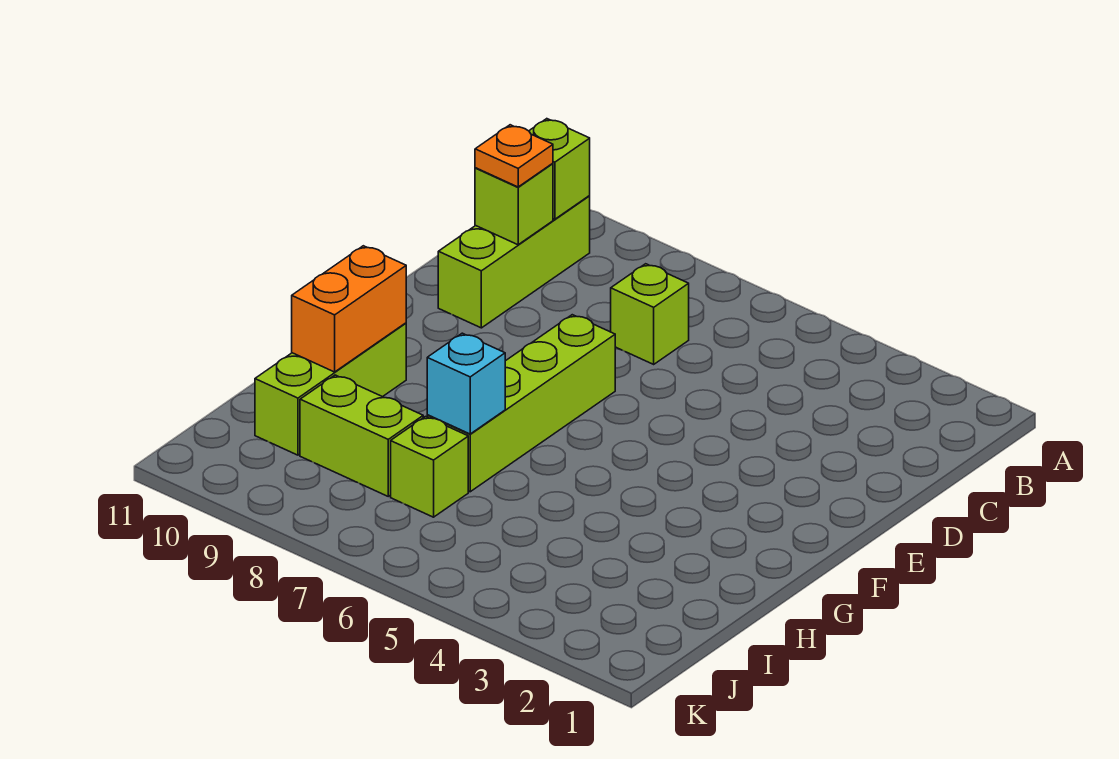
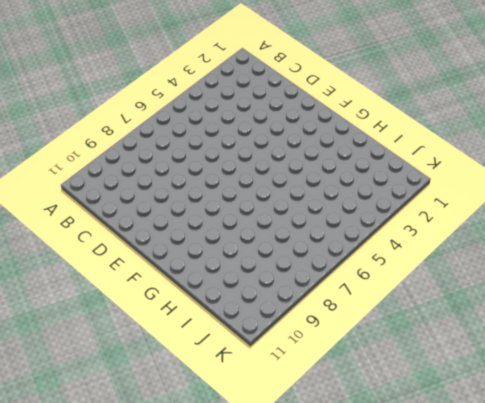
none -> lime 1x3 brick [438,196,590,328]
none -> lime 1x1 brick [611,264,689,364]

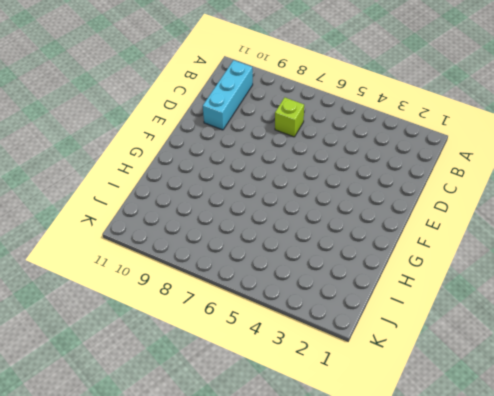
cyan 1x3 brick [203,60,253,130] -> lime 1x3 brick [438,196,590,328]
none -> lime 1x4 brick [427,315,615,492]
none -> lime 1x3 brick [255,323,406,455]

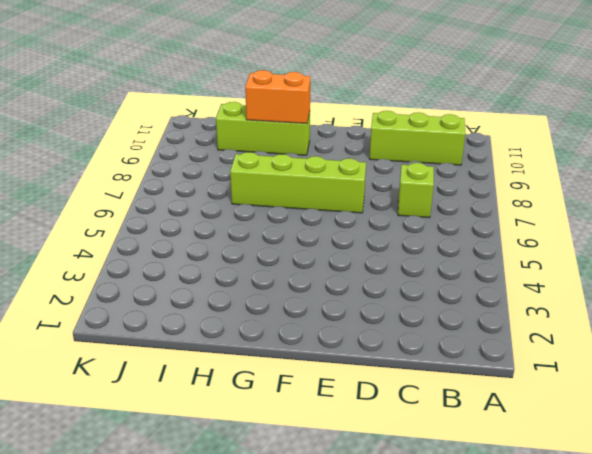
none -> lime 1x1 brick [391,417,468,517]
none -> lime 1x2 brick [300,375,423,496]

